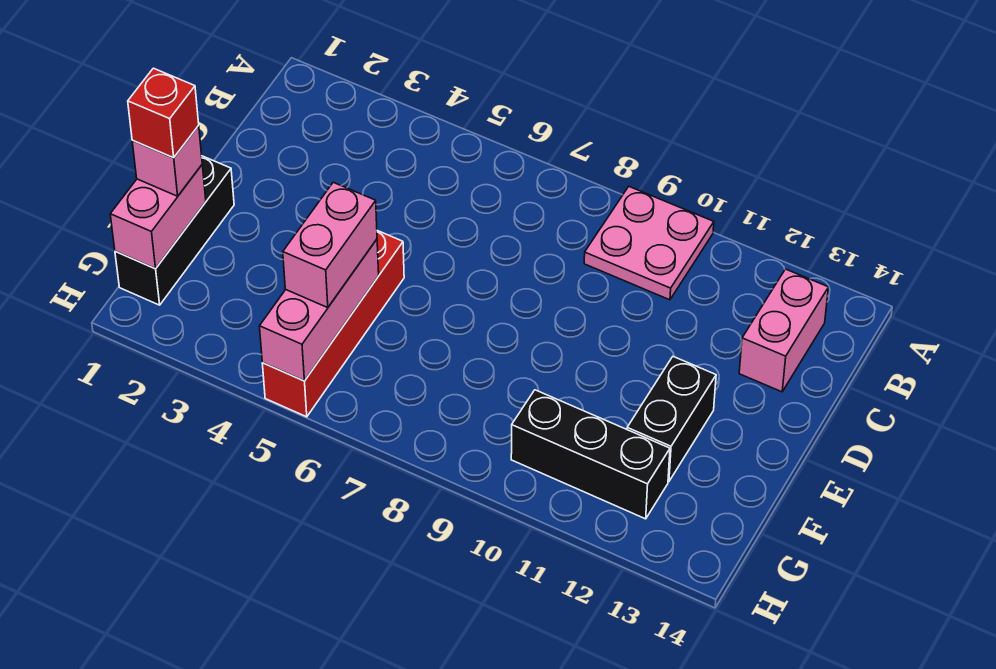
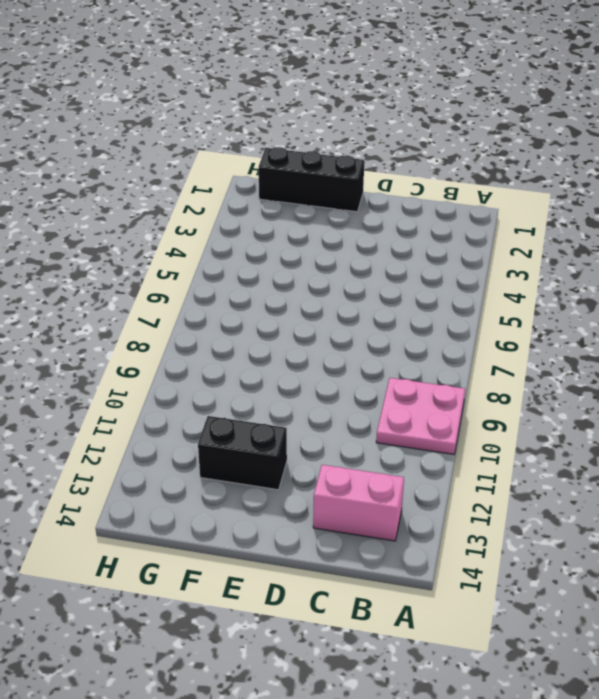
none -> red 1x4 brick [262,231,404,417]
none -> black 1x3 brick [511,390,670,519]

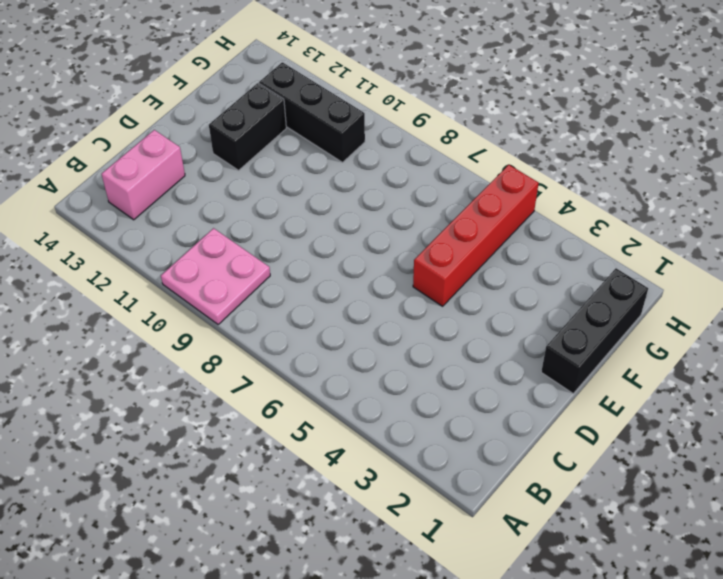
none -> pink 1x2 brick [110,165,206,269]
none -> pink 1x3 brick [260,239,379,381]

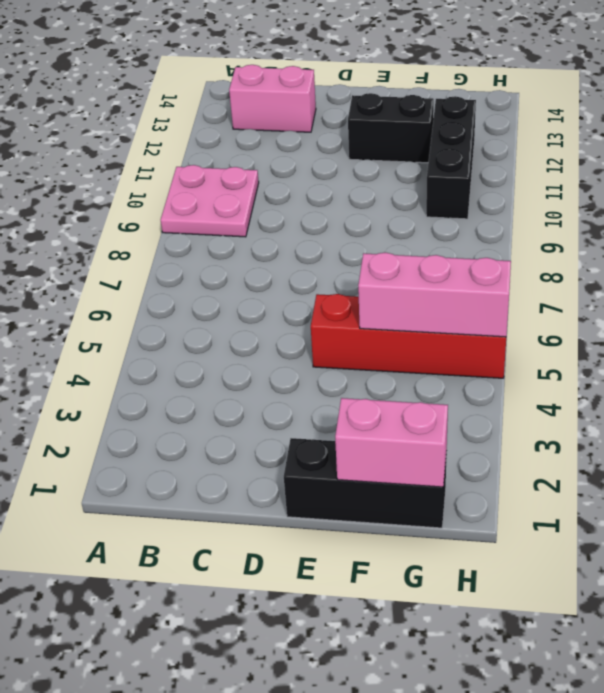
none -> pink 1x1 brick [132,126,202,196]
none -> pink 1x2 brick [283,182,377,308]

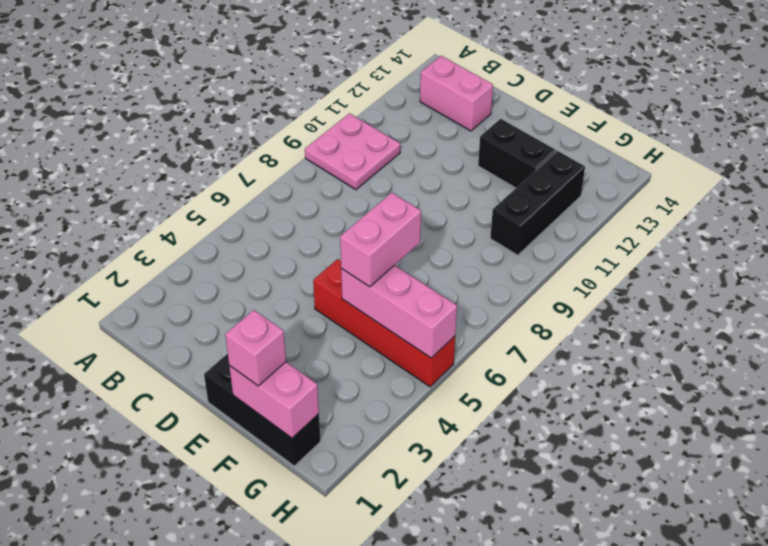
pink 1x2 brick [340,193,421,287] -> pink 1x2 brick turned to [283,182,377,308]
none -> red 1x1 brick [128,68,199,158]

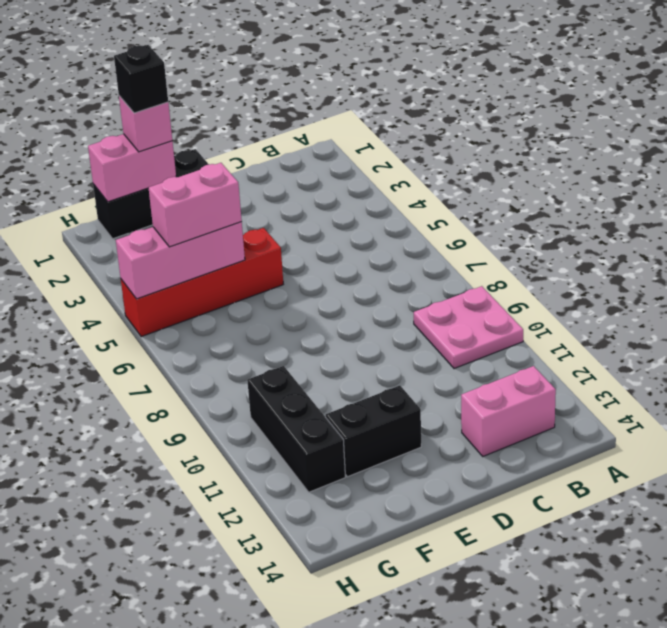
black 1x1 brick [114,45,168,113] -> red 1x1 brick [128,68,199,158]

